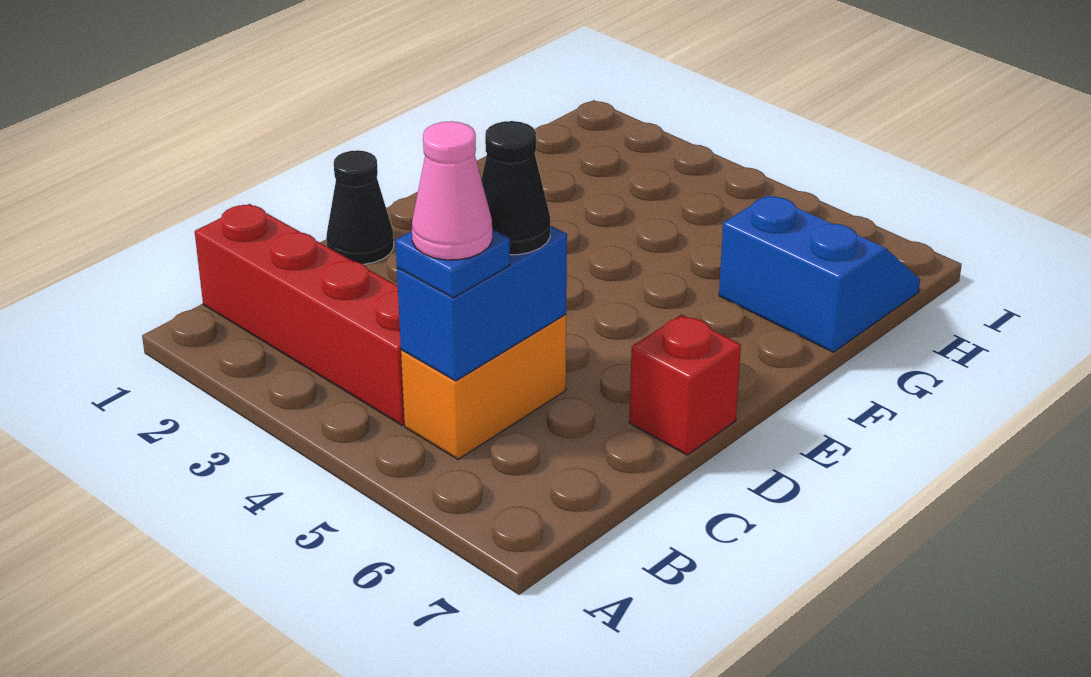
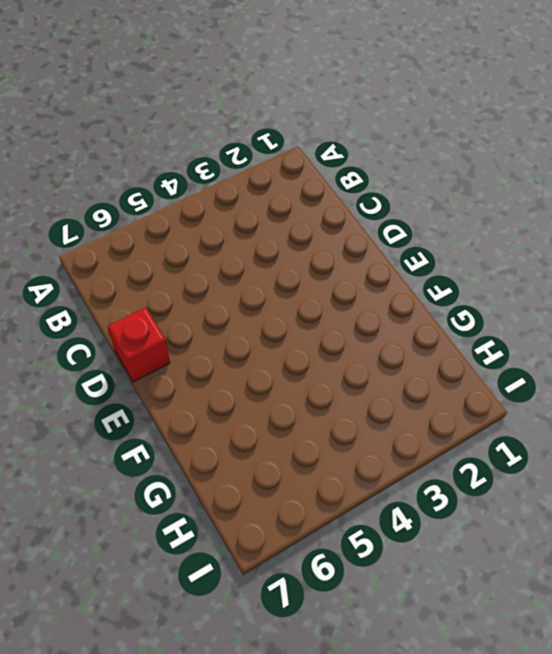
none -> red 1x4 brick [195,204,405,425]
none -> orange 1x2 brick [401,314,566,459]

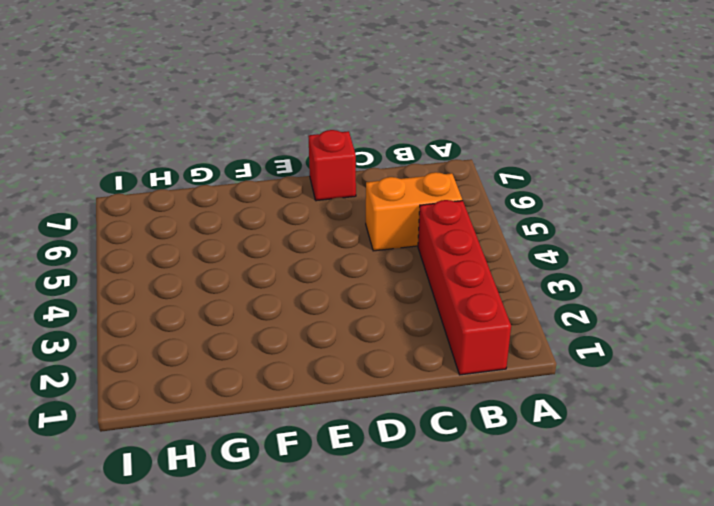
none -> black 1x1 cone [326,150,394,264]
none -> blue 2x2 slope [719,195,920,352]

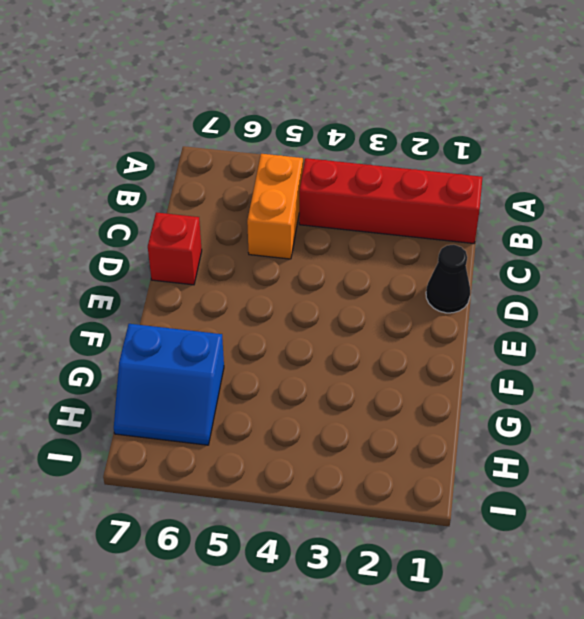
none -> blue 1x2 brick [397,226,567,381]
none -> blue 1x1 plate [395,229,510,298]

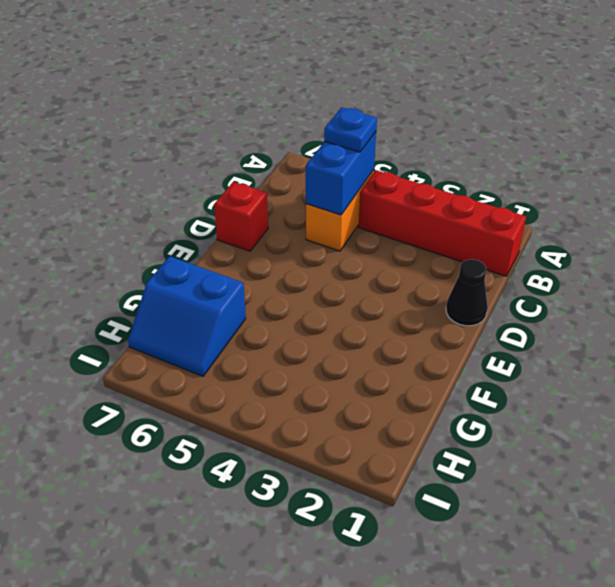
none -> black 1x1 cone [481,121,550,255]
none -> pink 1x1 cone [412,121,492,260]

